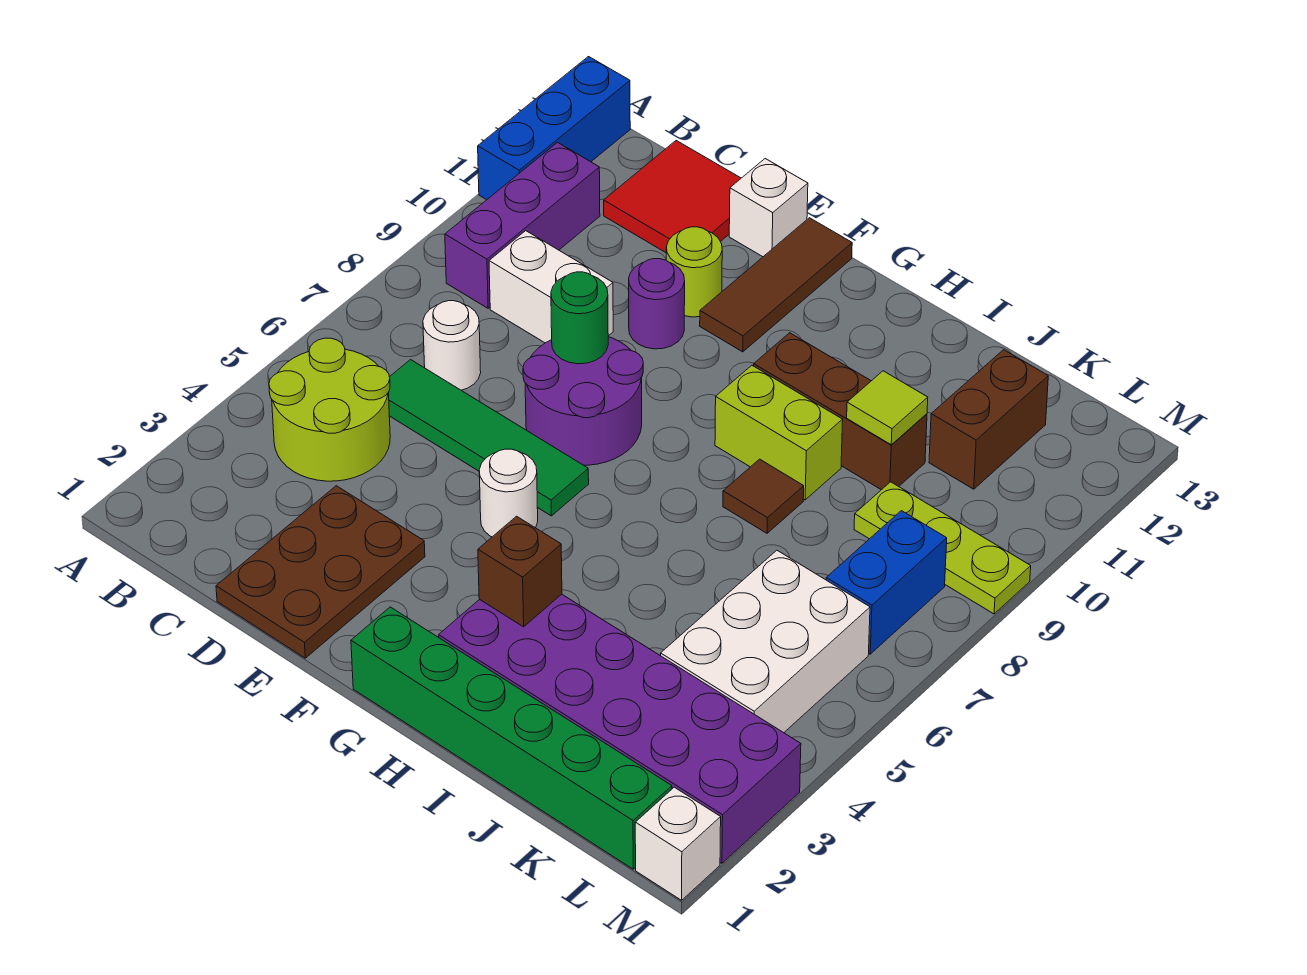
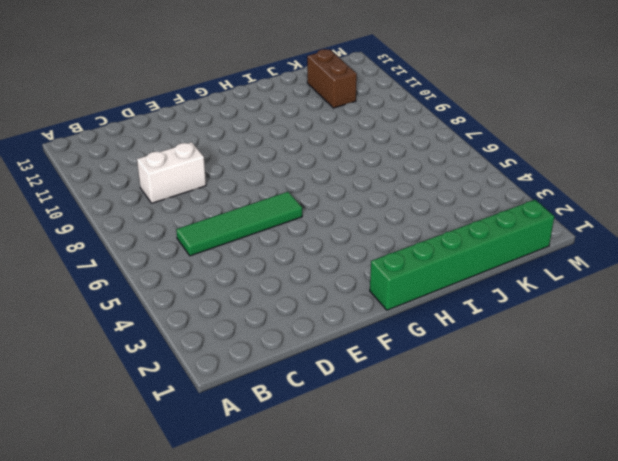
none -> blue 1x3 brick [478,57,630,200]
none -> lime 2x2 round brick [269,338,390,481]
none -> purple 1x3 brick [445,143,600,308]

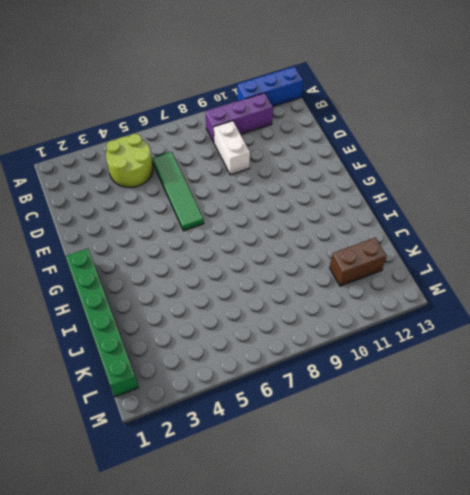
none -> white 1x1 round brick [423,301,481,390]
none -> red 2x2 tile [604,141,741,253]
none -> brown 2x3 plate [216,486,425,658]

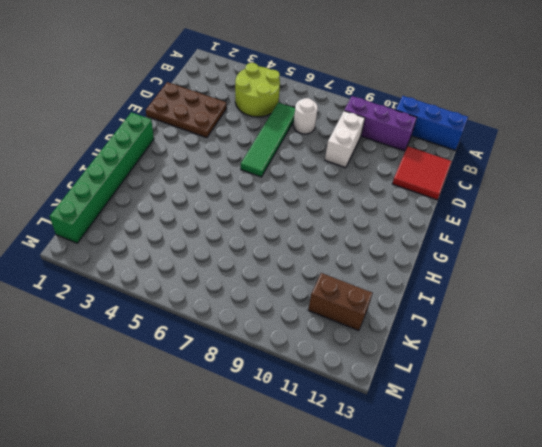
none -> purple 2x2 round brick [523,337,643,465]
none -> purple 1x1 round brick [629,259,685,349]
none -> lime 1x1 round brick [666,227,722,317]

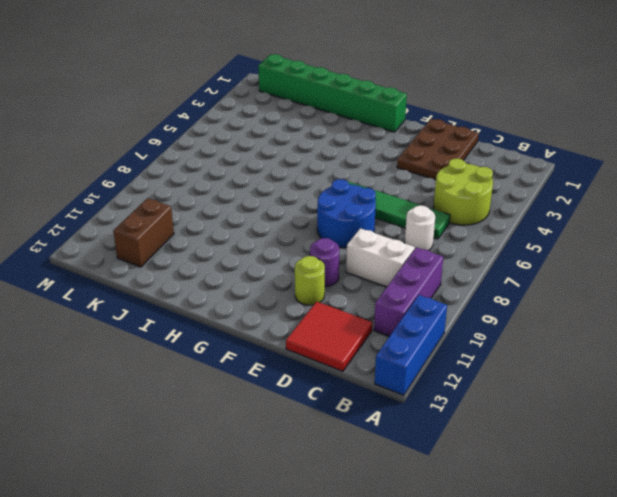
blue 2x2 round brick [317,179,376,248] -> purple 2x2 round brick [523,337,643,465]
none -> white 1x1 brick [729,159,808,257]
none -> white 1x1 round brick [479,449,538,537]
none -> brown 1x3 tile [700,218,852,352]

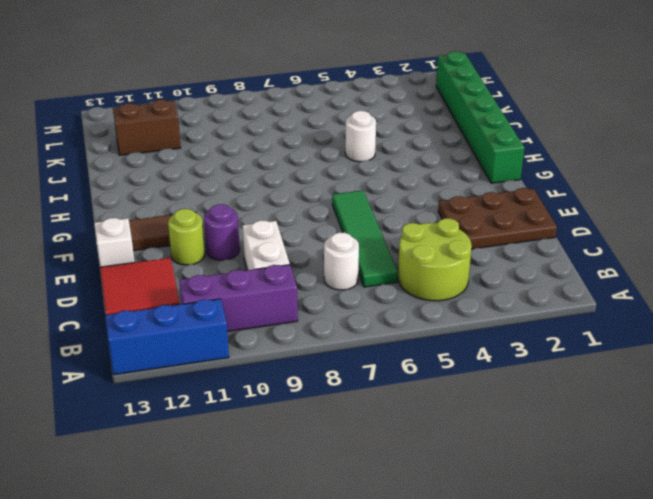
white 1x1 round brick [345,111,376,162] -> white 1x1 round brick moved to [479,449,538,537]
none -> purple 2x2 round brick [523,337,643,465]
none -> purple 2x6 brick [439,594,801,863]
none -> lime 1x2 brick [715,366,843,500]

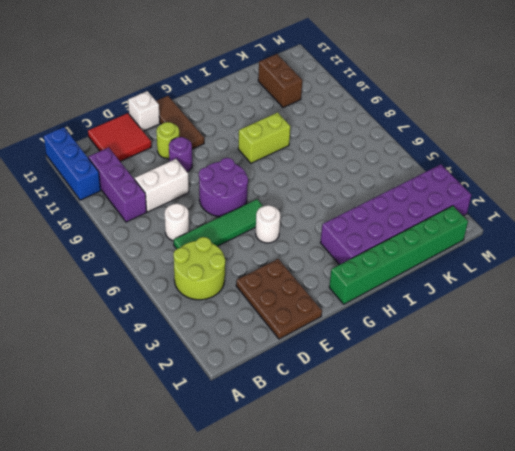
none -> brown 1x3 brick [754,333,927,490]
none -> brown 1x1 tile [723,459,804,533]
none -> white 2x3 brick [661,550,870,733]

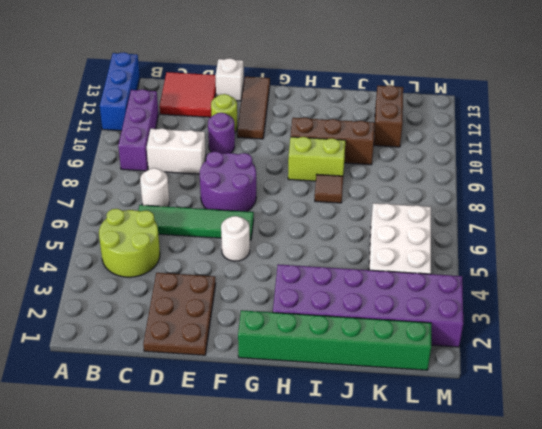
none -> lime 1x3 plate [854,482,1031,614]
none -> blue 1x2 brick [826,511,947,654]
none -> white 1x1 brick [635,787,721,900]

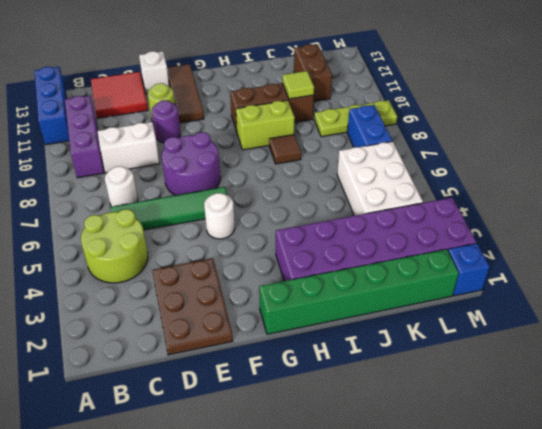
blue 1x1 brick [448,243,490,296] -> white 1x1 brick [635,787,721,900]
none -> green 1x1 round brick [551,272,608,364]
none -> brown 1x1 brick [478,516,562,627]

